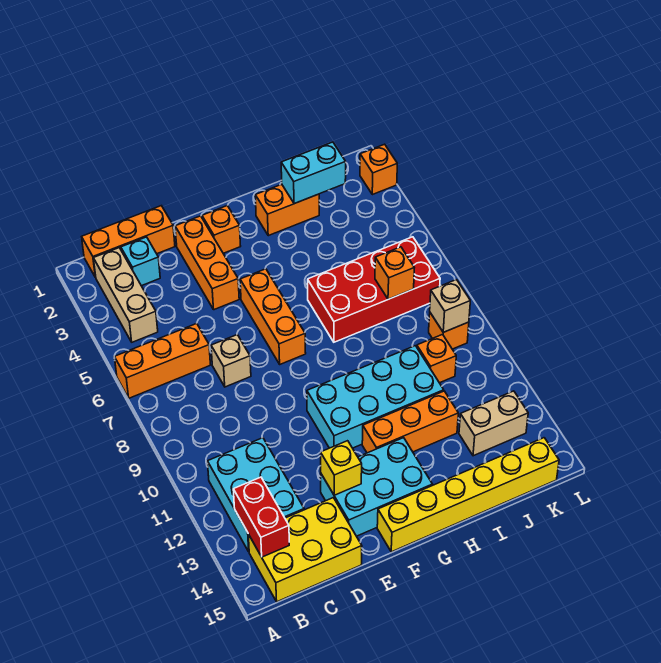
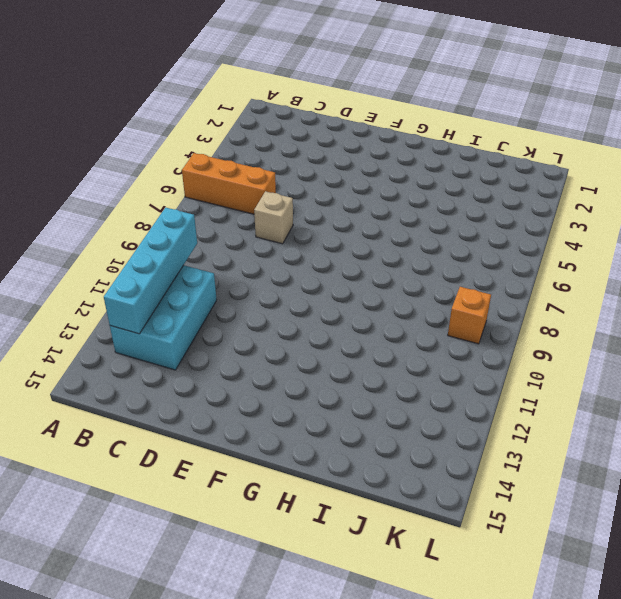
cyan 1x4 brick [104,207,197,334] -> red 1x2 brick [233,477,289,557]
none -> orange 1x3 brick [82,206,175,277]
none -> tan 1x3 brick [94,248,158,342]
none -> yellow 2x3 brick [248,498,362,602]

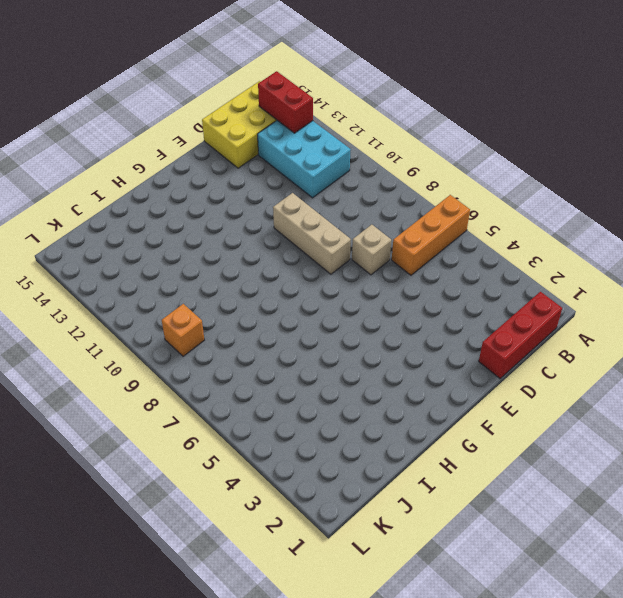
red 1x3 brick [479,292,562,379] -> orange 1x3 brick [82,206,175,277]
tan 1x3 brick [273,193,351,274] -> tan 1x3 brick moved to [94,248,158,342]
none -> cyan 1x1 brick [121,237,160,286]
none -> orange 1x3 brick [175,216,239,310]
none -> cyan 2x3 brick [321,438,432,536]

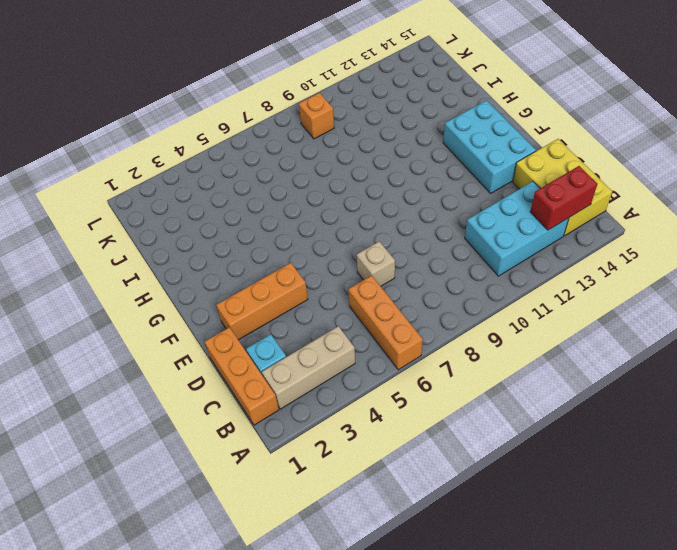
none -> orange 1x1 brick [202,205,241,253]
none -> orange 1x3 brick [240,269,306,364]
none -> cyan 2x4 brick [307,346,444,448]

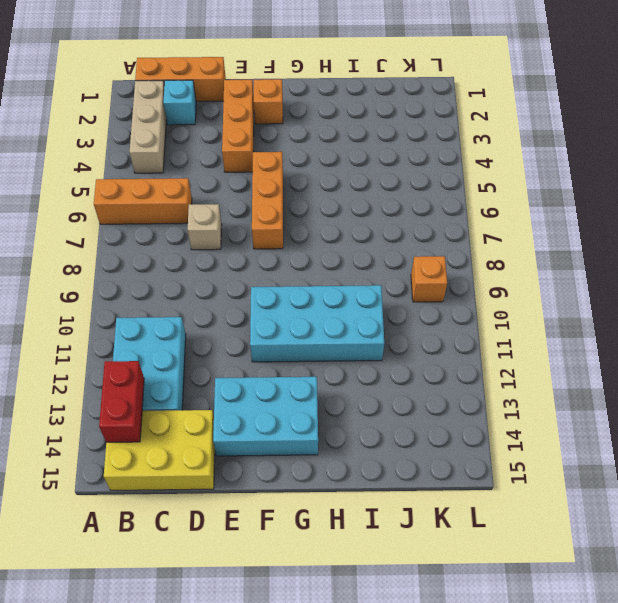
none -> yellow 1x6 brick [377,438,559,552]
none -> orange 1x3 brick [362,391,458,453]
none -> orange 1x2 brick [255,184,319,236]

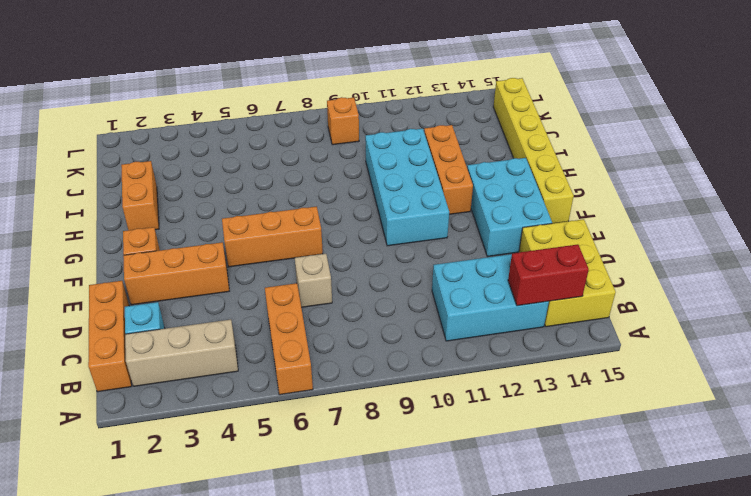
none -> red 2x4 brick [308,237,440,342]
none -> orange 1x1 brick [417,335,456,383]
none -> tan 1x2 brick [459,391,528,456]

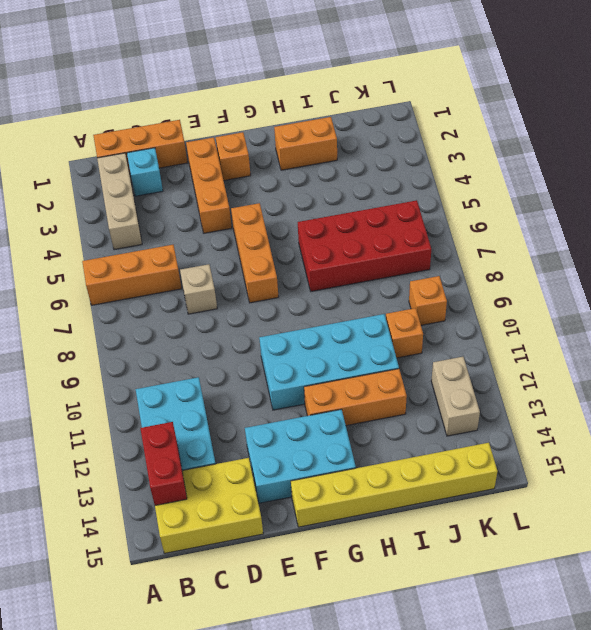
tan 1x2 brick [431,357,480,436] -> tan 1x2 brick turned to [459,391,528,456]
none -> orange 1x1 brick [360,144,397,195]
none -> yellow 1x1 brick [321,441,362,495]
none -> cyan 1x2 brick [281,142,346,204]

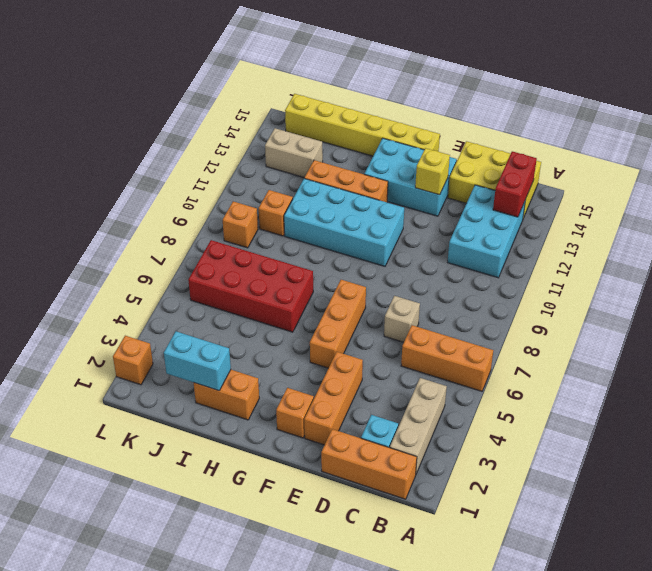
none -> orange 1x1 brick [375,247,414,299]
none -> tan 1x1 brick [430,280,470,332]

